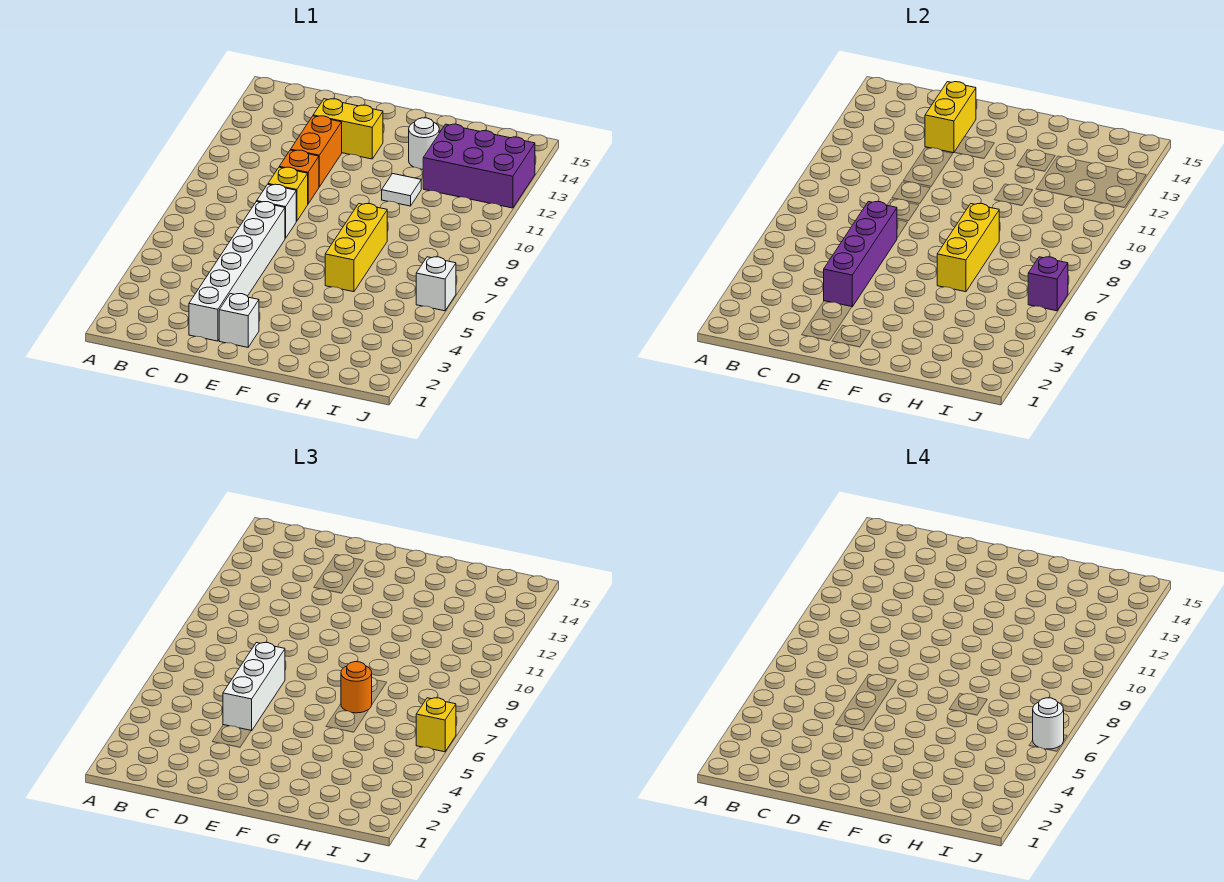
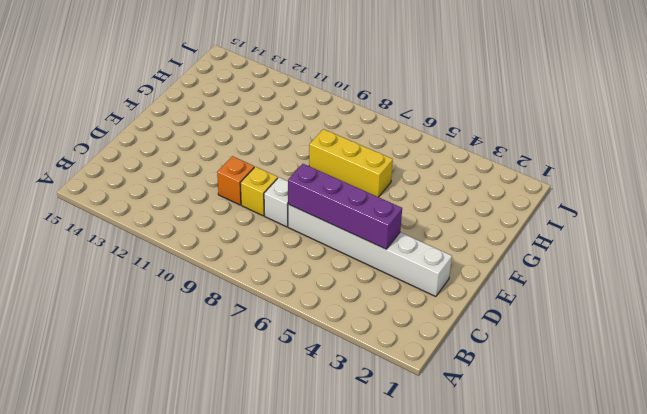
none -> orange 1x2 brick [291,116,342,187]
none -> yellow 1x2 brick [313,99,383,159]
none -> white 1x1 brick [219,294,259,347]

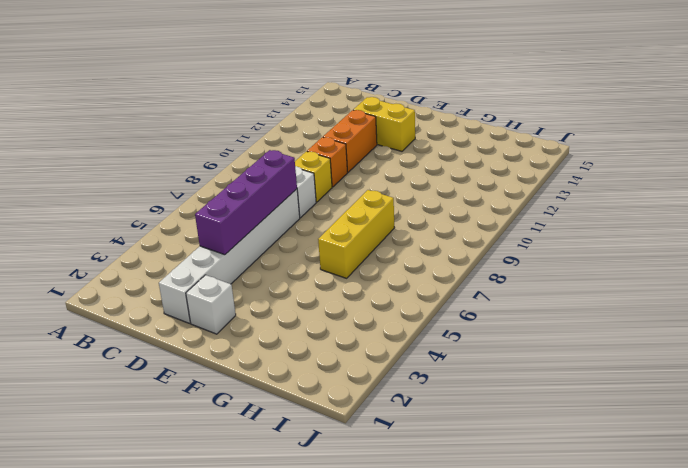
none -> white 1x1 tile [382,174,421,206]
none -> white 1x1 round brick [409,118,439,169]
none -> purple 2x3 brick [423,124,535,208]

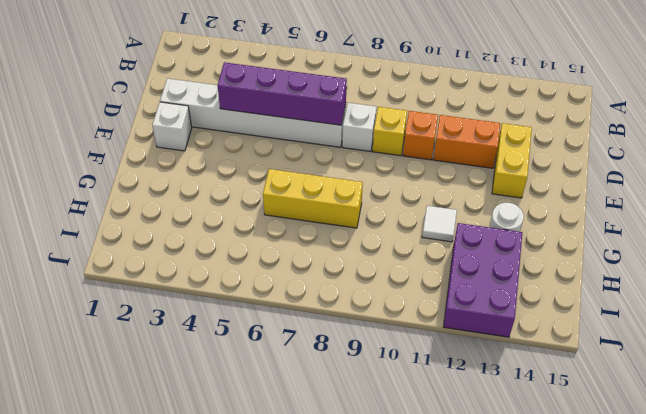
none -> white 1x1 brick [416,257,456,311]
none -> yellow 1x2 brick [925,82,976,153]
none -> yellow 1x3 brick [937,204,999,292]

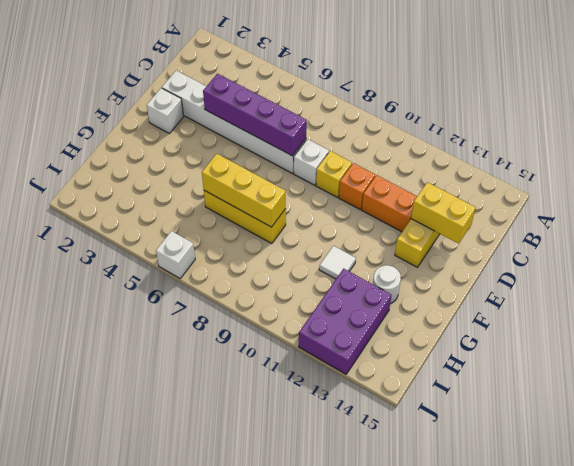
none -> purple 1x1 brick [1028,257,1068,311]
none -> white 1x3 brick [223,643,285,731]
none -> orange 1x1 round brick [341,662,372,713]

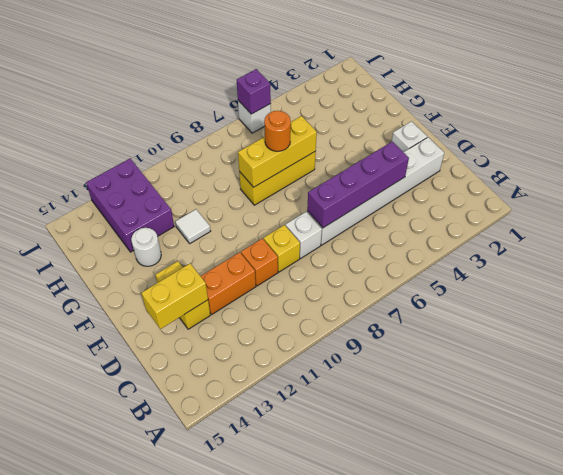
none -> white 1x3 brick [223,643,285,731]
none -> yellow 1x1 brick [416,698,456,752]
none -> white 1x1 round brick [1033,698,1064,749]

